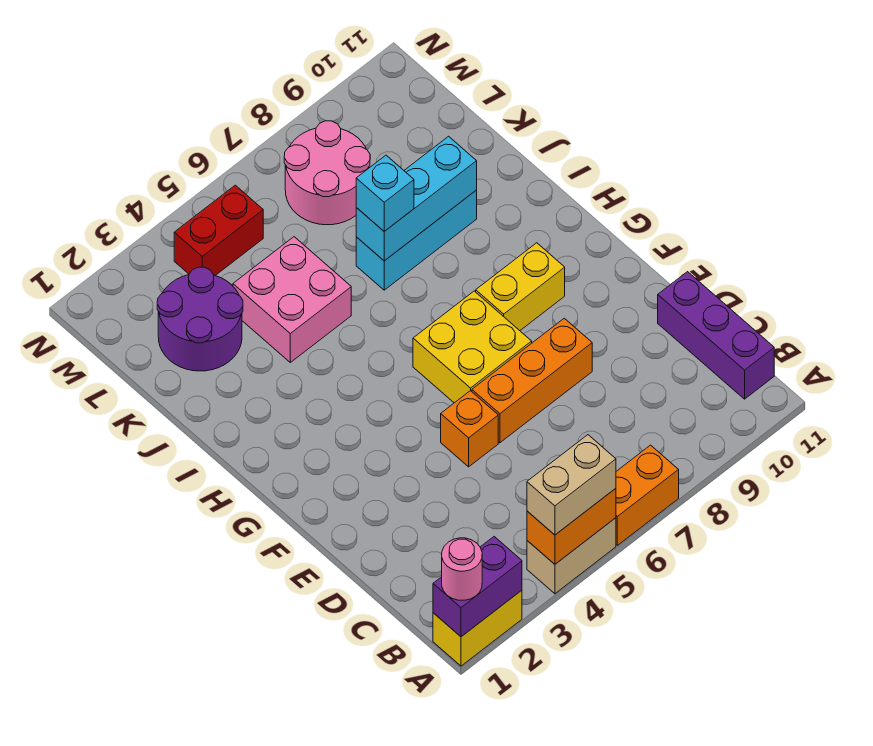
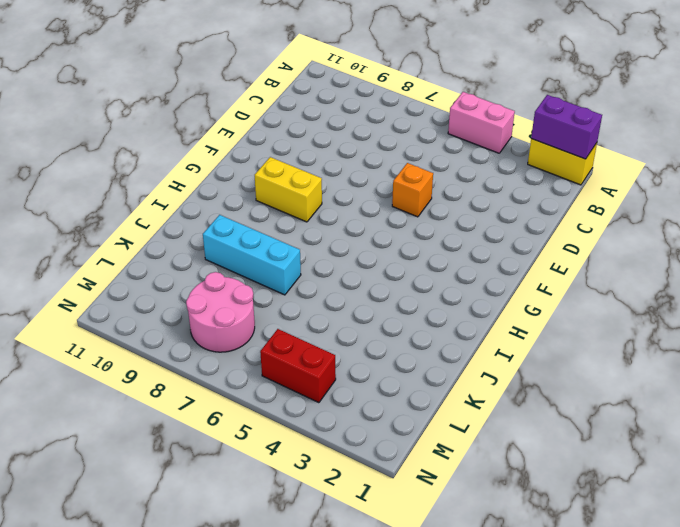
pink 1x2 brick [448,92,515,153] -> tan 1x2 brick [527,518,616,594]
none -> orange 1x2 brick [616,445,679,545]
none -> purple 1x3 brick [658,272,774,399]
none -> orange 1x3 brick [472,318,592,443]

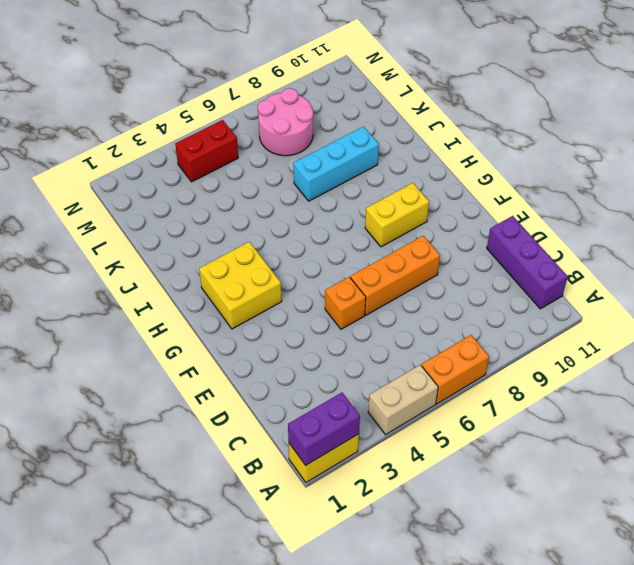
yellow 2x2 brick [199,242,282,329] -> yellow 2x2 brick moved to [413,291,532,403]
none -> pink 2x2 brick [233,237,351,362]
none -> purple 2x2 round brick [157,267,243,371]
none -> orange 1x2 brick [527,488,616,564]

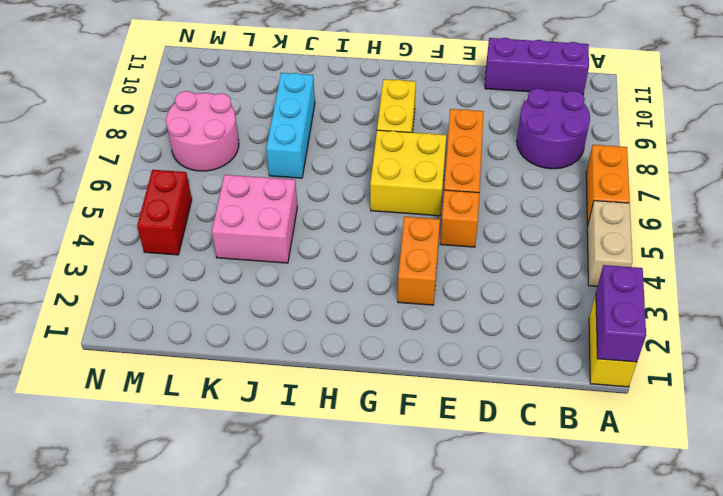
purple 2x2 round brick [517,88,590,169] -> purple 2x2 round brick moved to [157,267,243,371]
orange 1x2 brick [398,217,440,305] -> orange 1x2 brick moved to [527,488,616,564]
none -> cyan 1x3 brick [356,136,477,261]
none -> pink 1x1 round brick [442,538,482,600]
none -> tan 1x2 brick [527,435,616,535]

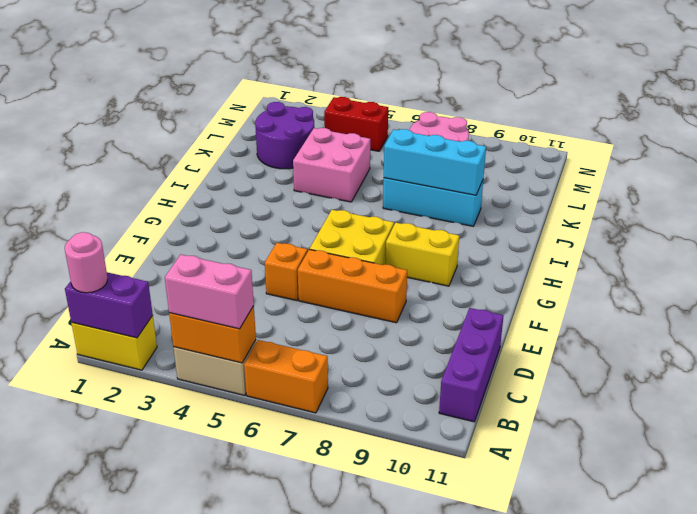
pink 1x2 brick [165,255,254,329] -> tan 1x2 brick [527,435,616,535]
none -> cyan 1x1 brick [356,155,414,231]

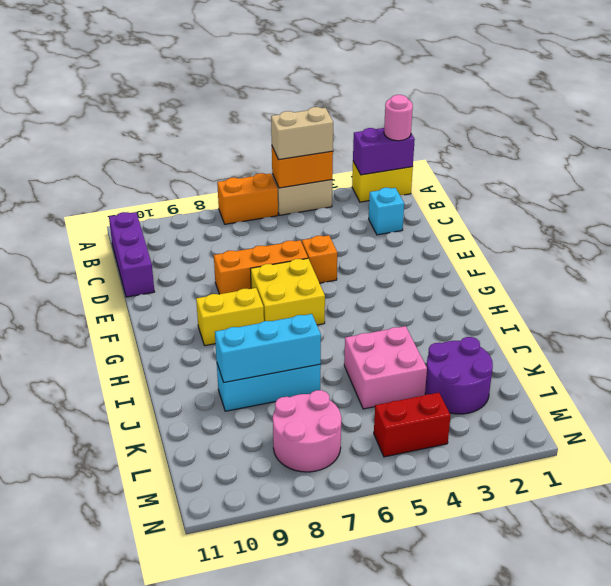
cyan 1x1 brick [369,188,404,235] -> cyan 1x1 brick moved to [356,155,414,231]

